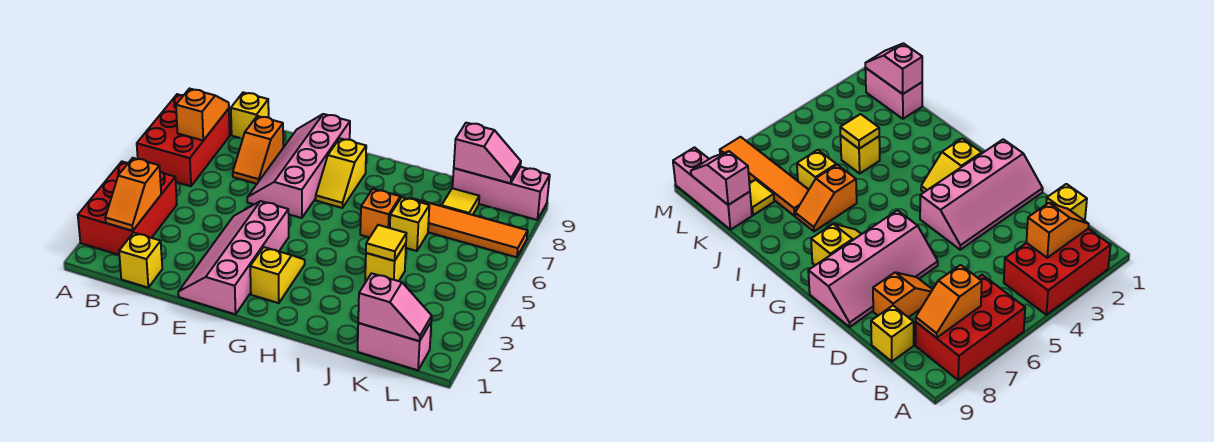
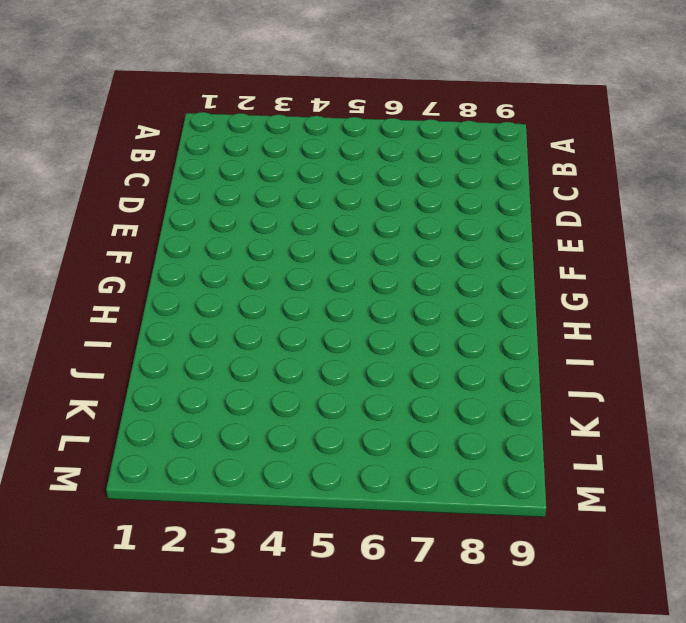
none -> red 2x3 brick [78,162,177,255]
none -> red 2x3 brick [137,94,230,186]
none -> yellow 1x1 brick [119,233,162,288]

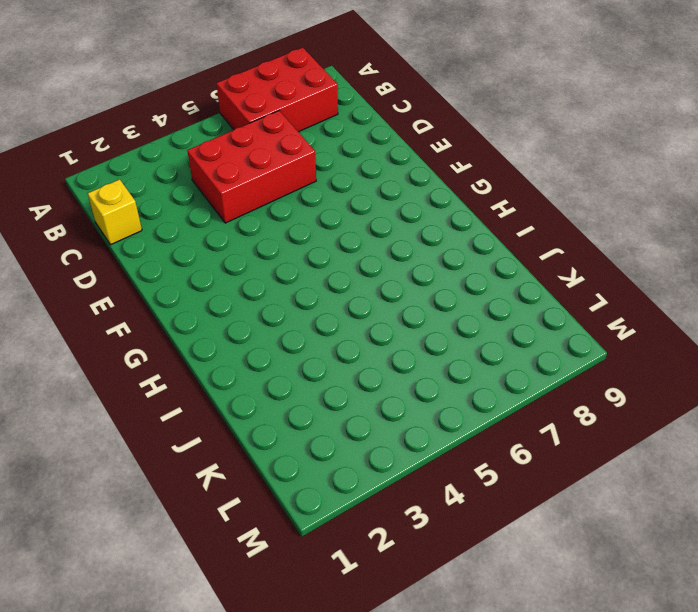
red 2x3 brick [187,111,316,223] -> red 2x3 brick moved to [78,162,177,255]
none -> yellow 1x1 brick [231,92,269,139]
none -> orange 1x2 slope [233,116,283,184]
none -> pink 2x4 slope [178,201,289,314]

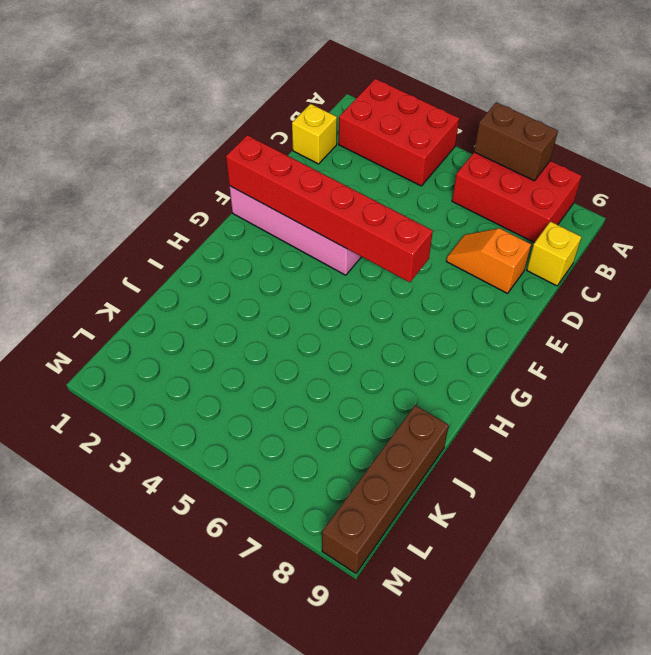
brown 1x2 brick [474,102,558,181] -> none
red 1x6 brick [226,135,433,282] -> none
brown 1x4 brick [322,405,449,573] -> pink 1x3 brick [452,167,550,220]
none -> pink 2x4 slope [247,114,350,218]
none -> yellow 1x2 slope [250,247,305,303]
none -> yellow 1x2 slope [316,139,366,208]

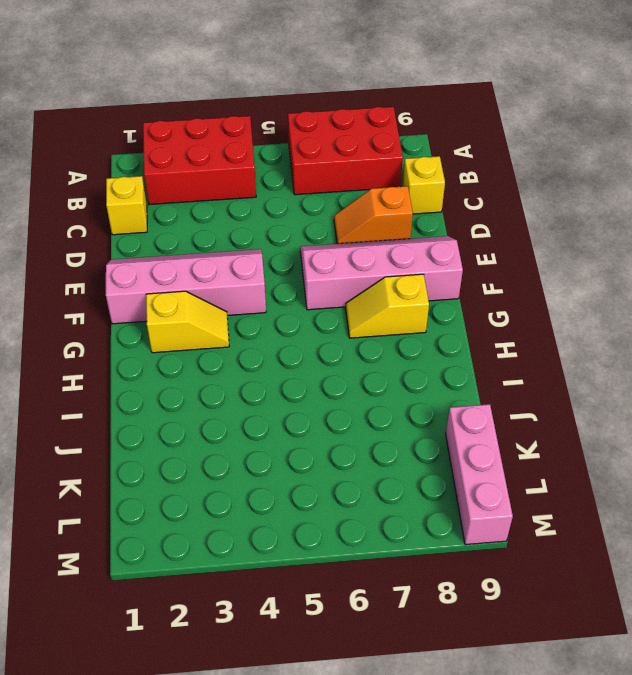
none -> orange 1x2 slope [360,189,401,238]
none -> yellow 1x1 brick [365,243,406,281]
none -> yellow 1x1 brick [390,197,429,251]

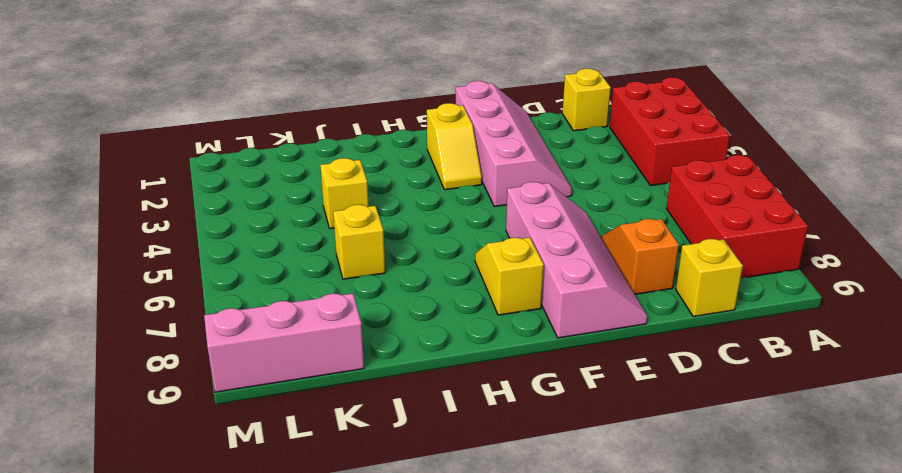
none -> orange 1x2 slope [360,189,401,238]
none -> orange 1x4 tile [412,198,528,257]
none -> pink 1x2 brick [358,322,431,370]

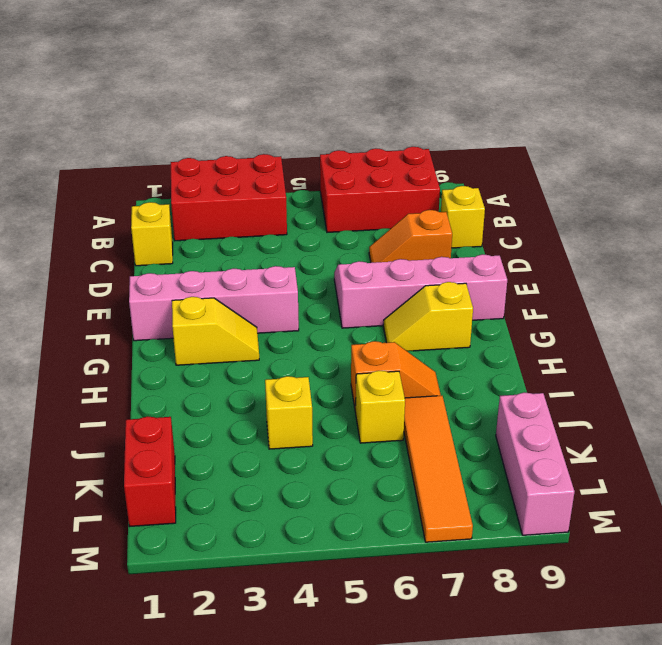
red 1x2 brick [124,416,176,527] -> pink 1x2 brick [358,322,431,370]
none -> yellow 1x1 tile [442,188,479,215]
none -> orange 1x2 slope [105,158,161,231]
none -> orange 1x2 slope [176,89,229,140]

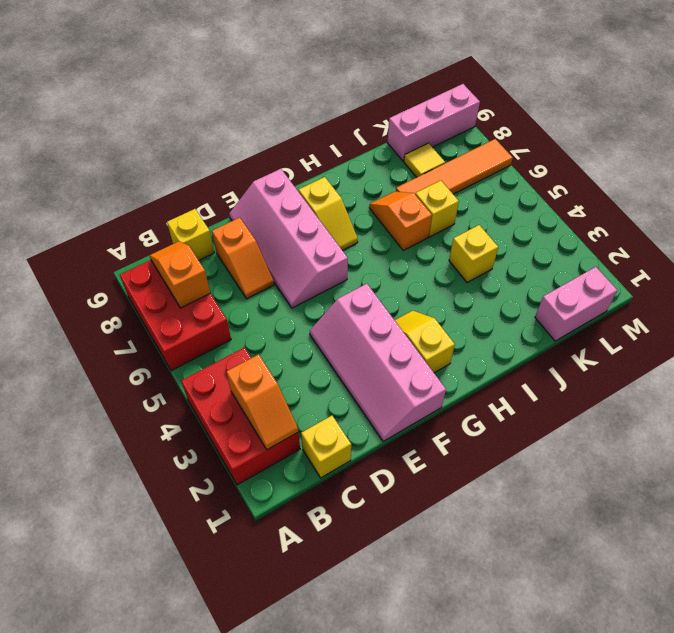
none -> yellow 1x1 tile [366,225,406,261]
none -> pink 1x2 slope [358,273,432,341]
none -> pink 1x2 slope [454,123,521,183]

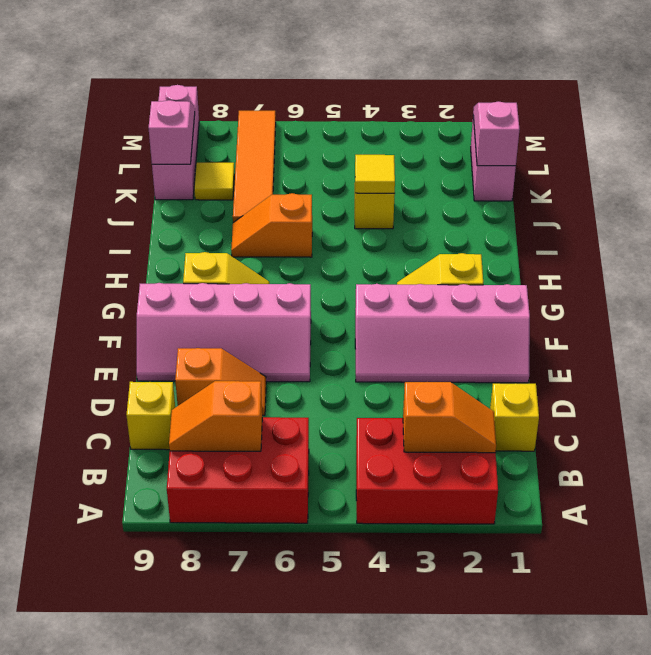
none -> yellow 1x1 brick [390,197,429,251]

